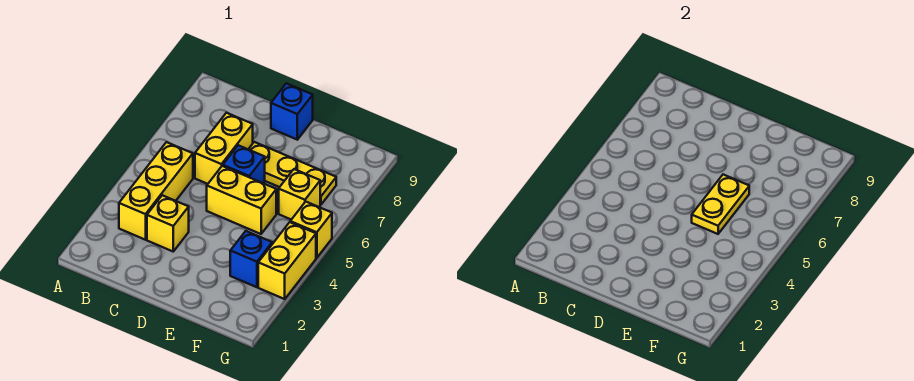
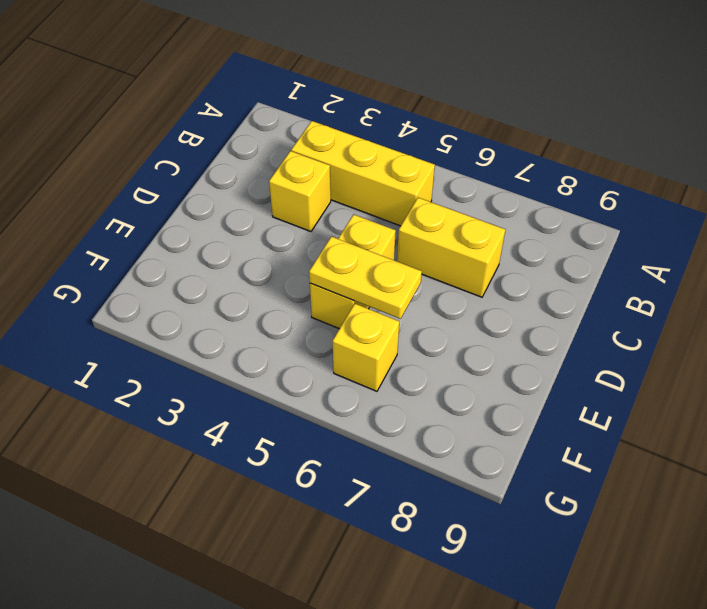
none -> blue 1x1 brick [223,145,265,183]
none -> yellow 1x3 plate [248,142,336,205]
none -> blue 1x1 brick [271,83,313,140]

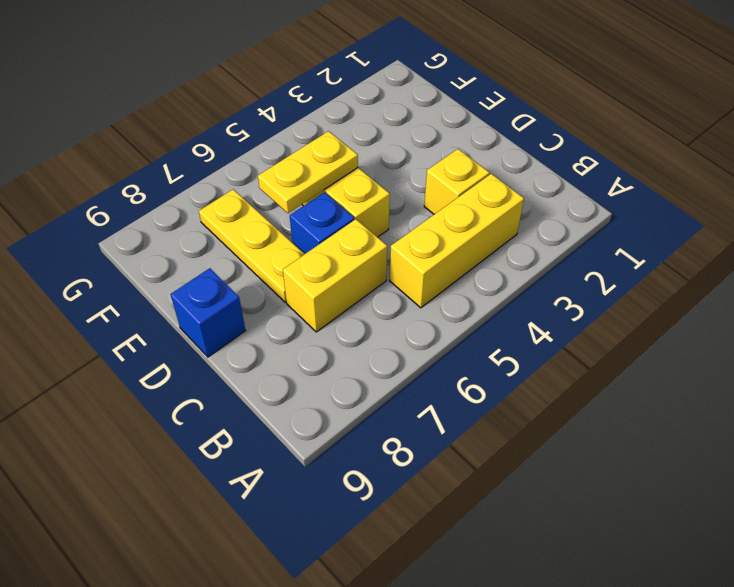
none -> blue 1x1 brick [230,231,272,287]
none -> yellow 1x1 brick [279,169,320,220]
none -> yellow 1x2 brick [258,222,316,299]

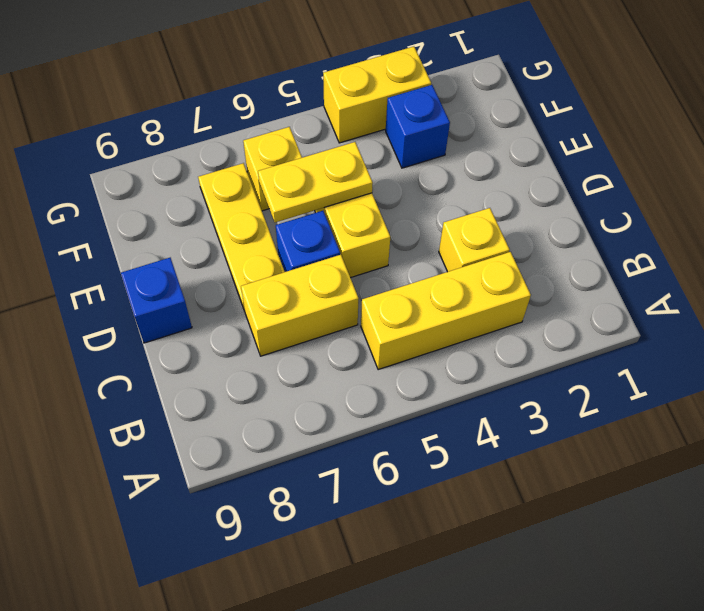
none -> yellow 1x1 brick [290,202,332,258]

